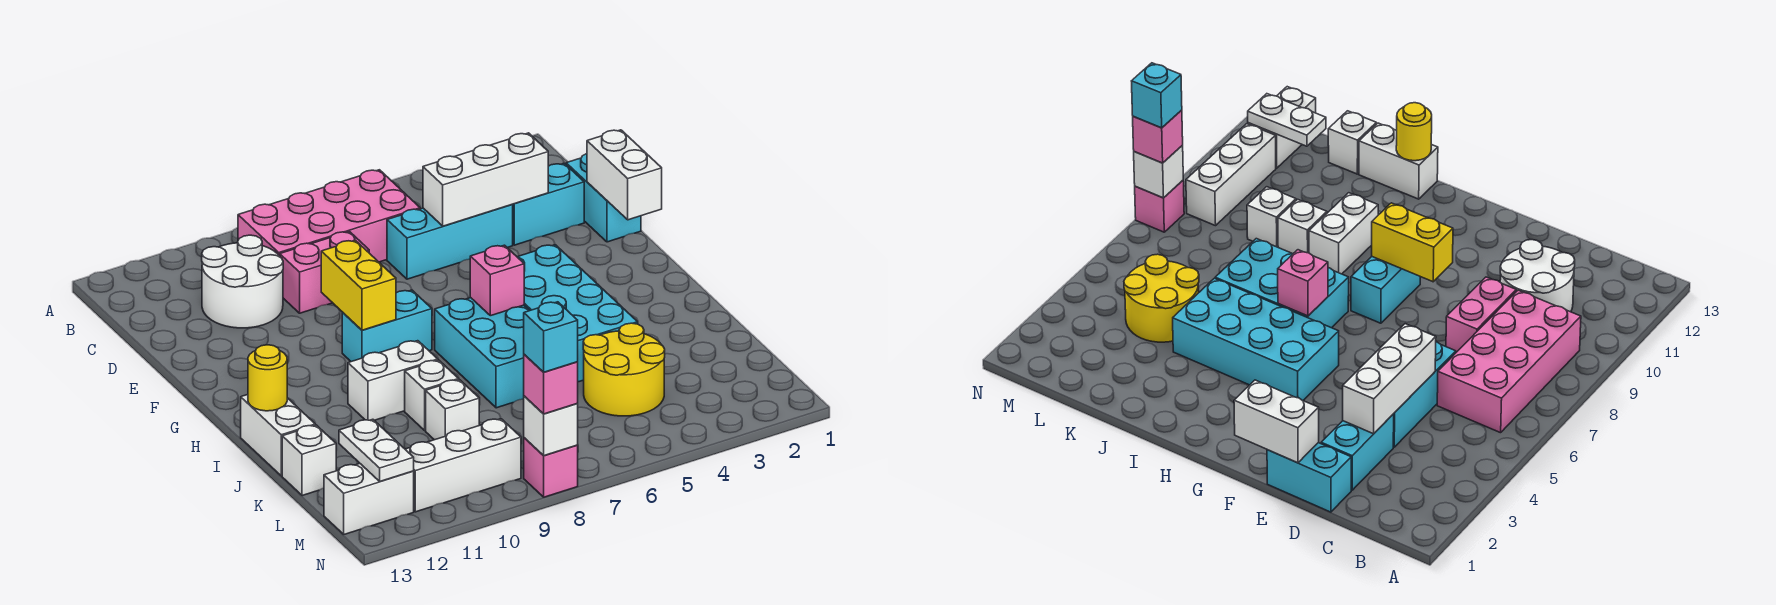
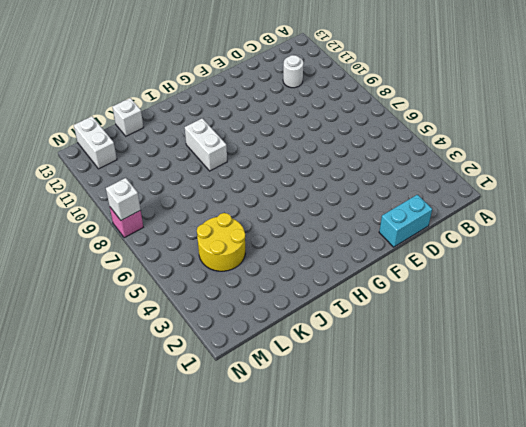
white 1x1 round brick [283,55,303,88] -> white 2x2 round brick [202,235,283,328]
none -> pink 2x4 brick [238,170,420,262]
none -> cyan 1x2 brick [512,163,584,245]
none -> cyan 1x3 brick [387,205,513,279]

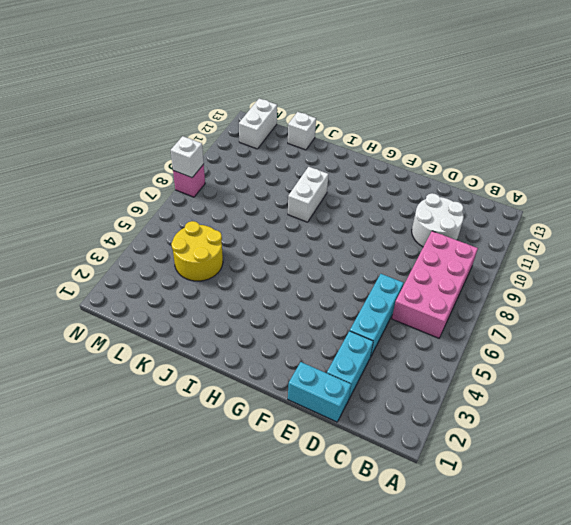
none -> pink 1x2 brick [280,232,369,313]
none -> cyan 2x4 brick [518,245,638,382]
none -> cyan 1x2 brick [342,290,432,362]

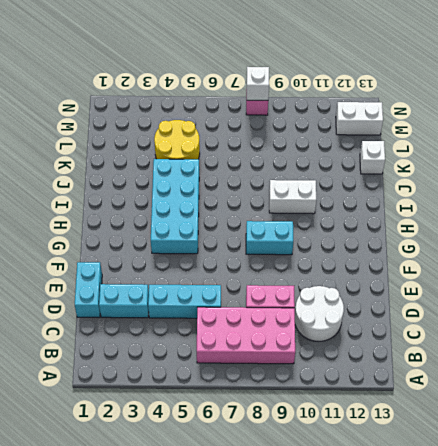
none -> cyan 2x3 brick [435,298,530,408]
none -> white 1x2 brick [241,395,315,476]
none -> white 1x1 brick [405,360,459,430]

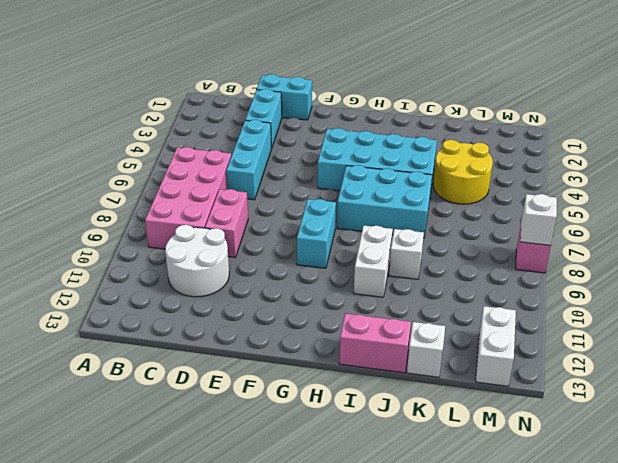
pink 1x2 brick [339,313,411,373] -> white 1x2 brick [241,395,315,476]
none -> white 1x1 brick [426,380,479,440]
none -> white 1x3 brick [405,419,521,512]
none -> white 1x3 brick [423,133,548,226]

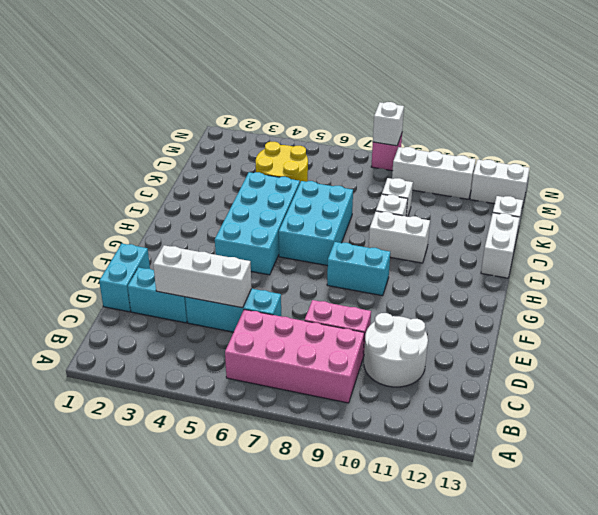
none -> white 1x2 brick [587,130,662,220]
none -> yellow 1x2 brick [321,240,396,330]
none -> pink 1x1 brick [470,245,524,316]

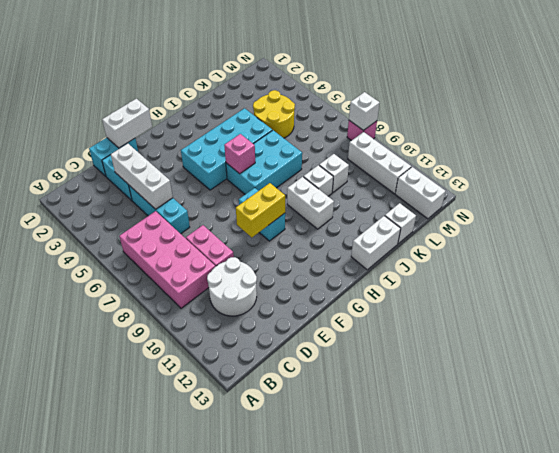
none -> yellow 1x1 round brick [248,345,287,411]
none -> white 1x2 plate [339,419,414,482]
none -> pink 1x1 brick [524,354,578,414]

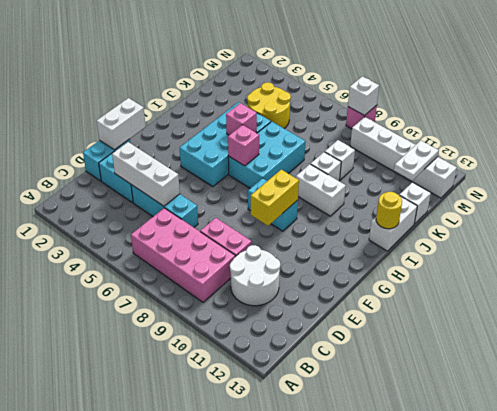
pink 1x1 brick [226,103,257,135] -> pink 1x1 brick moved to [524,354,578,414]
none -> cyan 1x1 brick [524,302,578,372]

